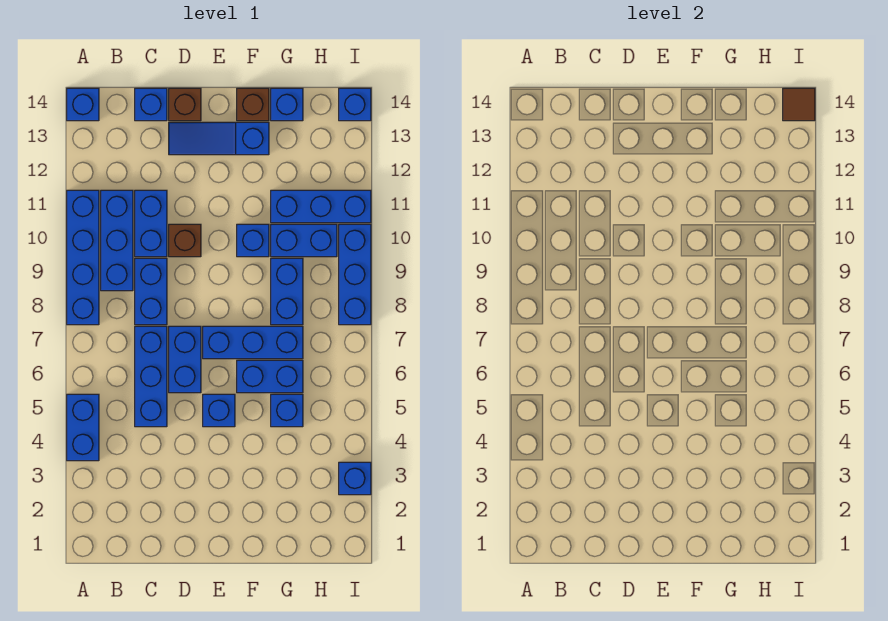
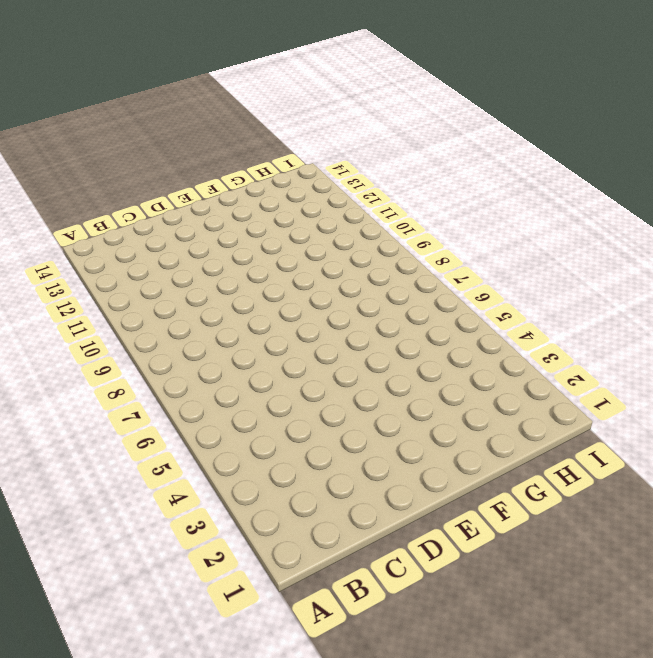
none -> blue 1x2 brick [67,394,99,461]
none -> blue 1x4 brick [67,190,99,325]
none -> blue 1x1 brick [67,88,99,121]

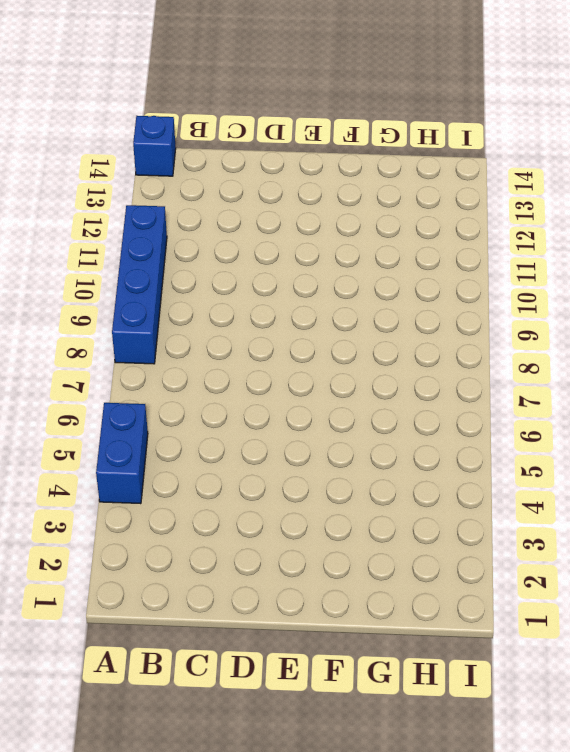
none -> blue 1x3 brick [101,190,133,291]
none -> blue 1x3 brick [135,326,167,427]
none -> blue 1x2 brick [135,258,167,325]

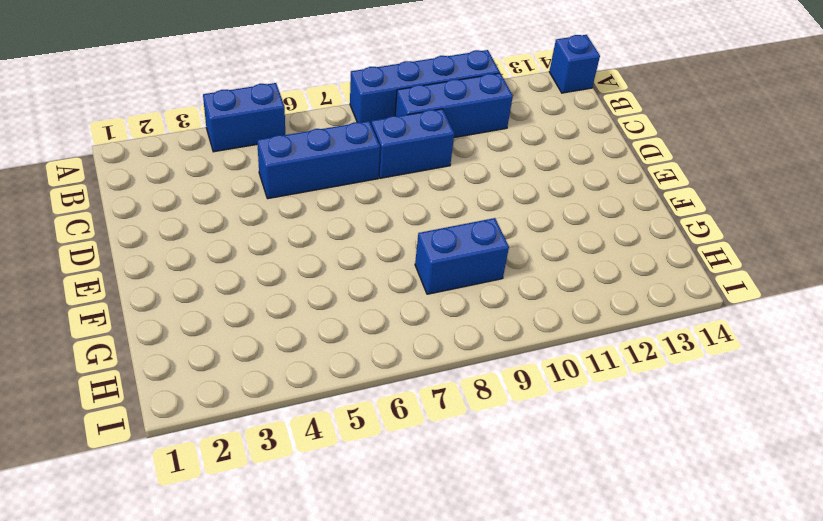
none -> blue 1x2 brick [135,190,167,257]
none -> blue 1x1 brick [135,88,167,121]
none -> blue 1x2 brick [169,326,201,393]

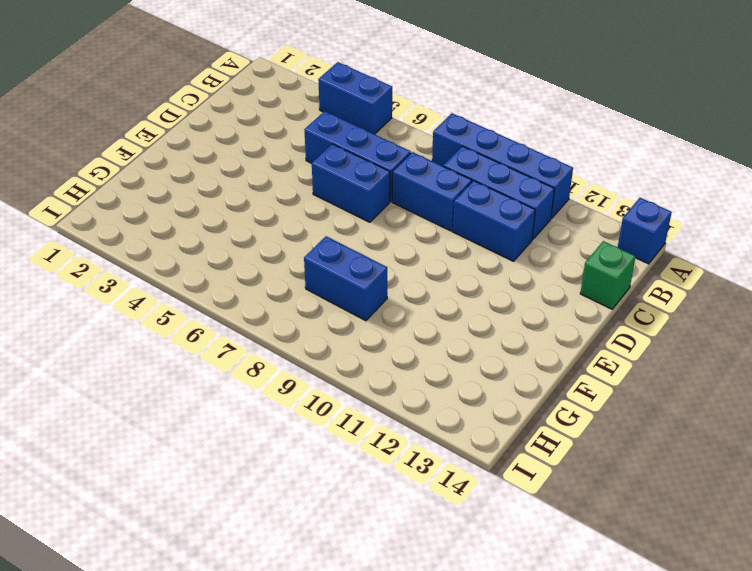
green 1x1 brick [580,241,636,309] -> blue 1x1 brick [135,88,167,121]
none -> brown 1x1 brick [169,224,201,257]
none -> blue 1x3 slope [169,122,269,155]
none -> brown 1x1 brick [169,88,201,121]

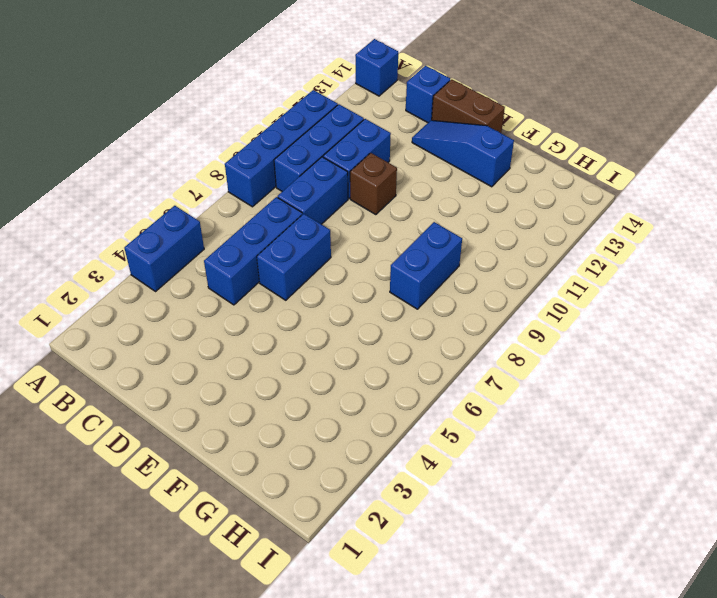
brown 1x2 brick [432,79,505,133] -> brown 1x1 brick [169,88,201,121]
none -> blue 1x1 brick [203,394,235,427]
none -> blue 1x3 brick [203,326,303,359]
none -> blue 1x2 brick [237,360,303,393]

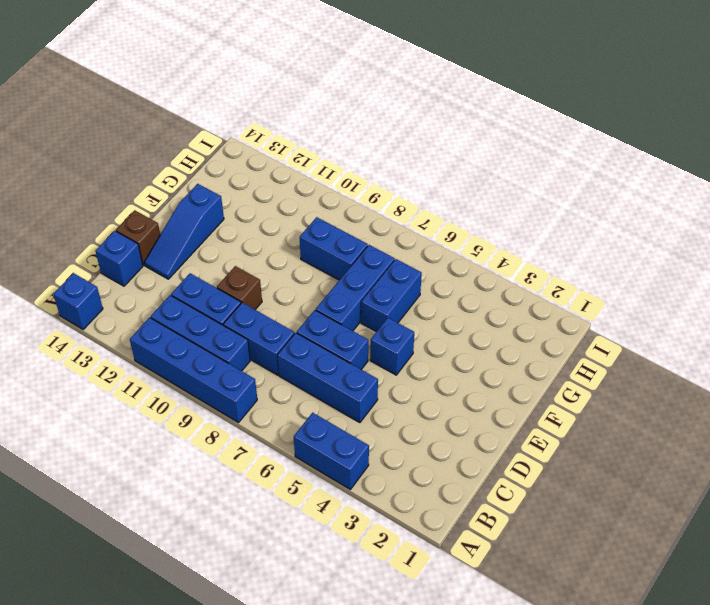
none -> blue 1x1 brick [237,224,269,257]
none -> brown 1x1 brick [237,88,269,121]
none -> blue 1x1 brick [271,394,303,427]

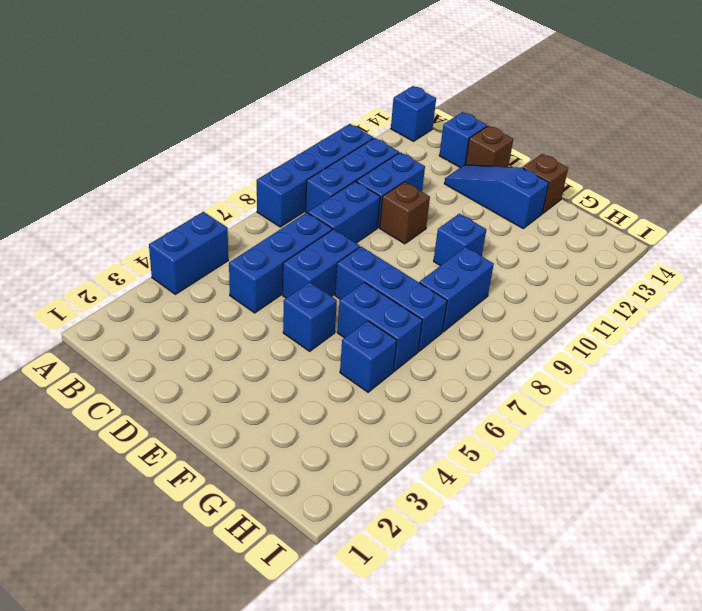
none -> blue 1x2 brick [271,224,337,257]
none -> blue 1x3 brick [271,190,371,223]
none -> blue 1x1 brick [271,88,303,121]

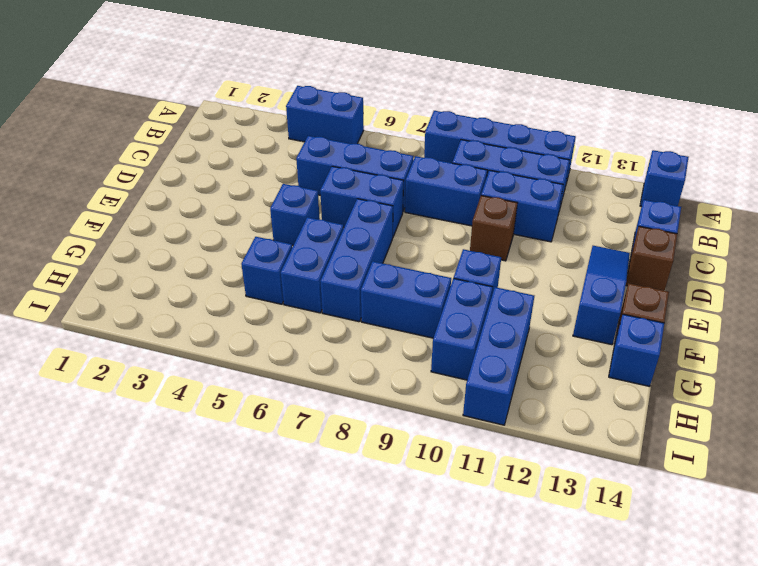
none -> blue 1x1 brick [339,462,371,495]
none -> blue 1x3 brick [339,224,371,325]
none -> blue 1x1 brick [339,88,371,121]

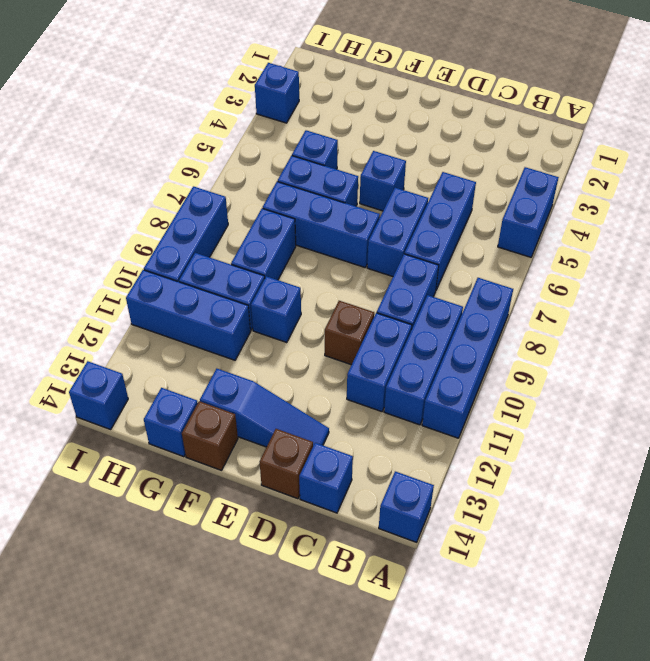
none -> brown 1x1 tile [783,88,815,121]

